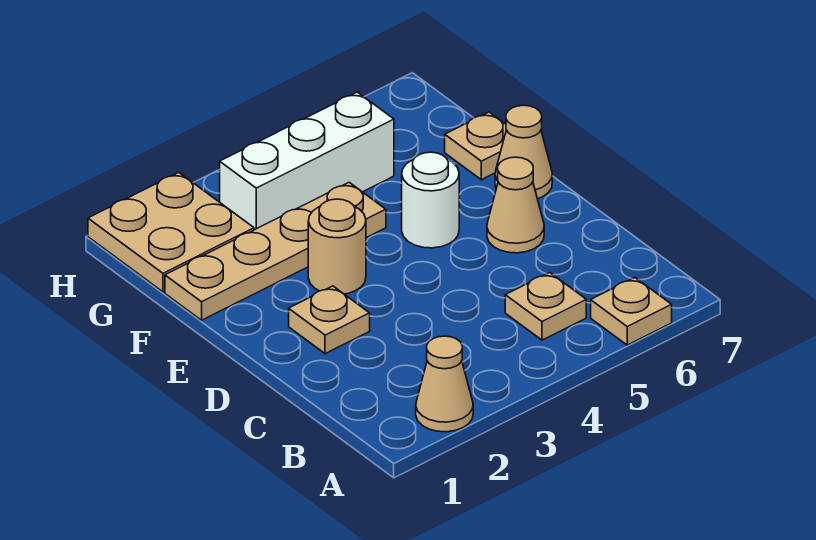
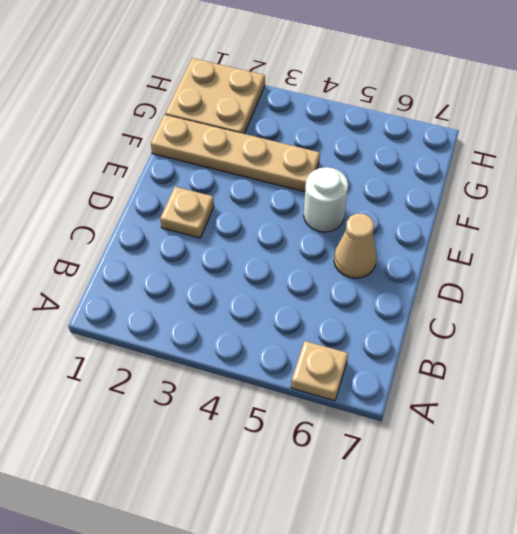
none -> tan 1x1 cone [416,336,473,432]
none -> tan 1x1 plate [505,273,586,340]
none -> tan 1x1 round brick [308,199,366,294]

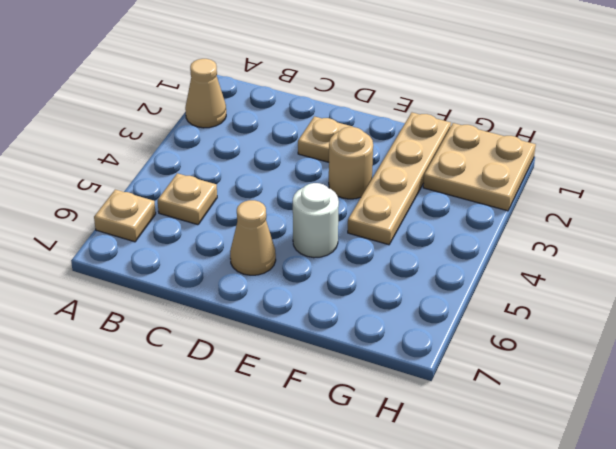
none -> tan 1x1 cone [495,105,552,199]
none -> tan 1x1 plate [445,112,506,180]
none -> white 1x3 brick [220,92,394,230]

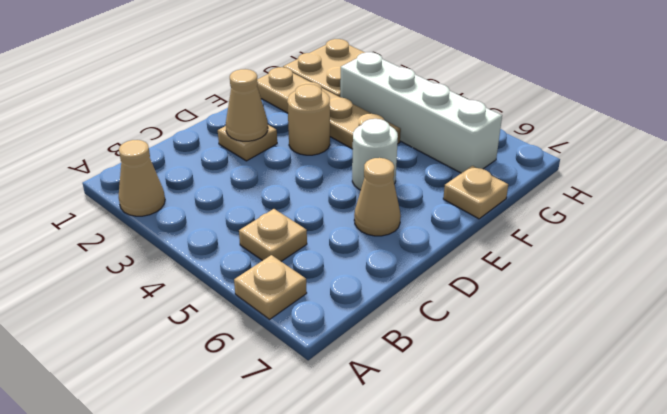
tan 1x1 cone [226,69,268,141] -> tan 1x1 cone moved to [495,105,552,199]
white 1x4 brick [340,52,502,173] -> white 1x3 brick [220,92,394,230]

